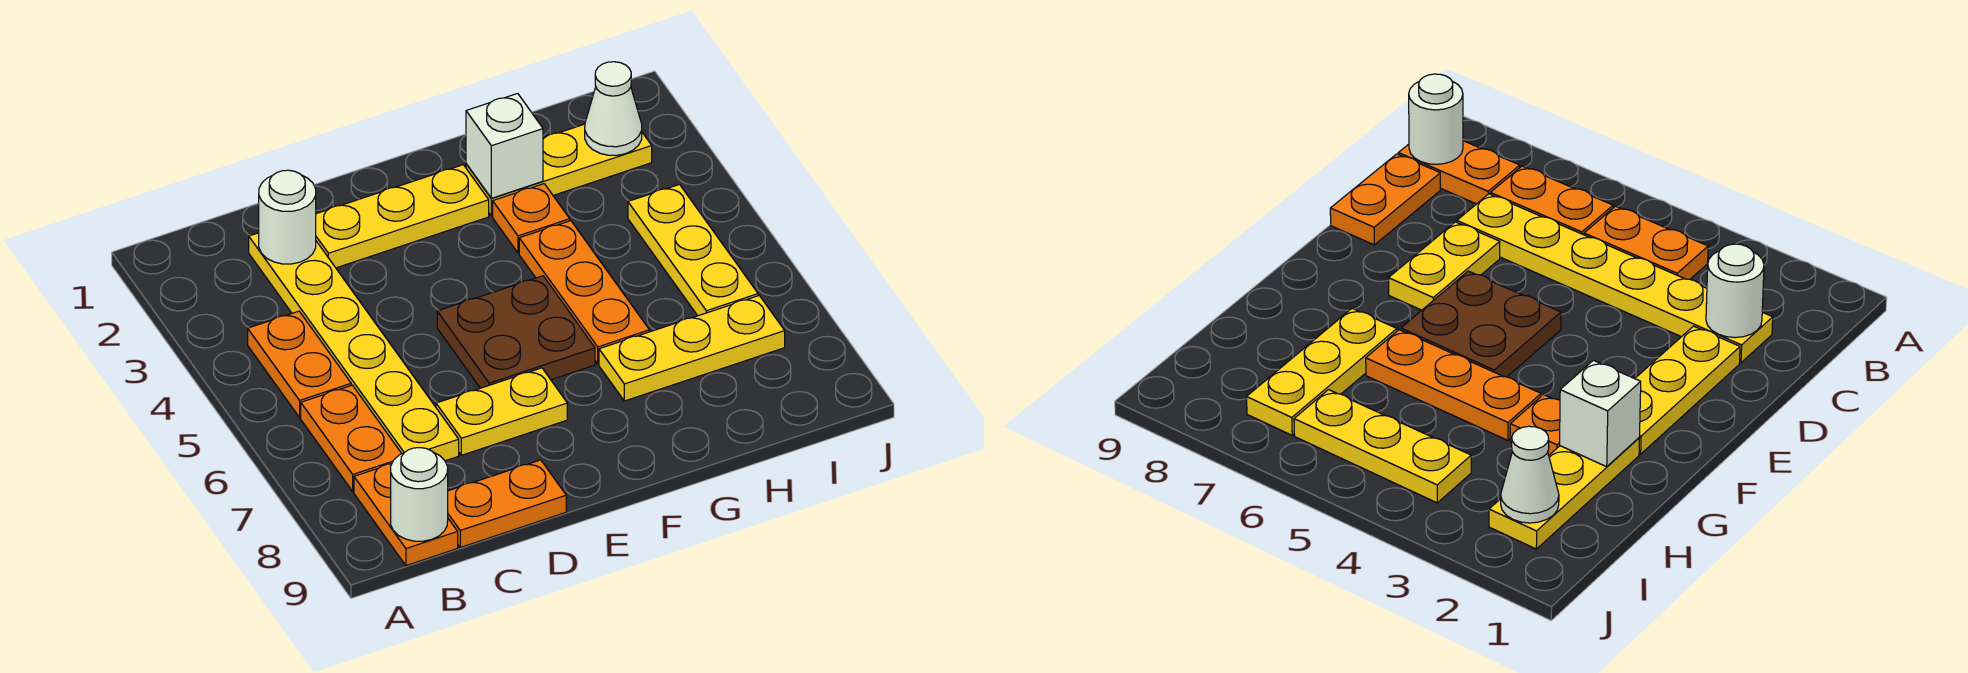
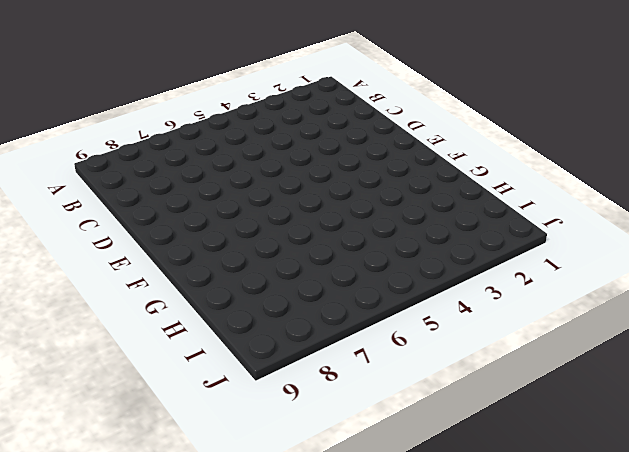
none -> orange 1x2 plate [248,311,351,417]
none -> orange 1x2 plate [301,385,402,491]
none -> orange 1x2 plate [354,464,458,566]

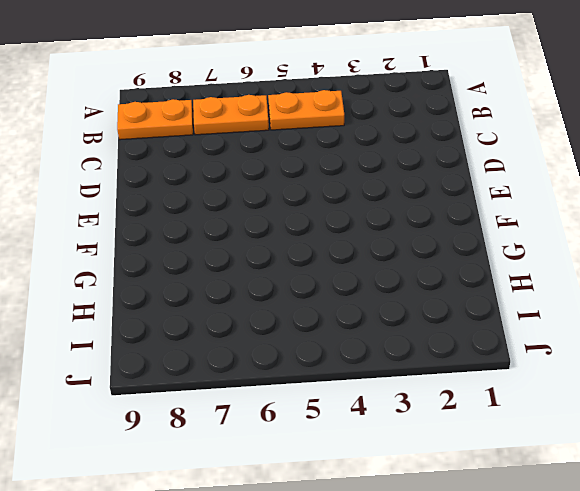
none -> yellow 1x6 plate [249,233,459,461]
none -> orange 1x2 plate [448,460,566,547]
none -> yellow 1x3 plate [316,165,489,268]

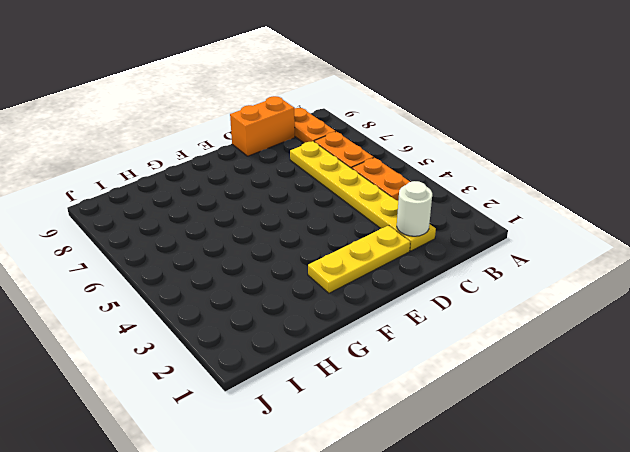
orange 1x2 brick [230,96,295,156] -> orange 1x2 plate [448,460,566,547]
none -> yellow 1x2 plate [436,368,567,455]
none -> brown 2x2 plate [437,276,595,388]
none -> yellow 1x3 plate [466,124,652,216]

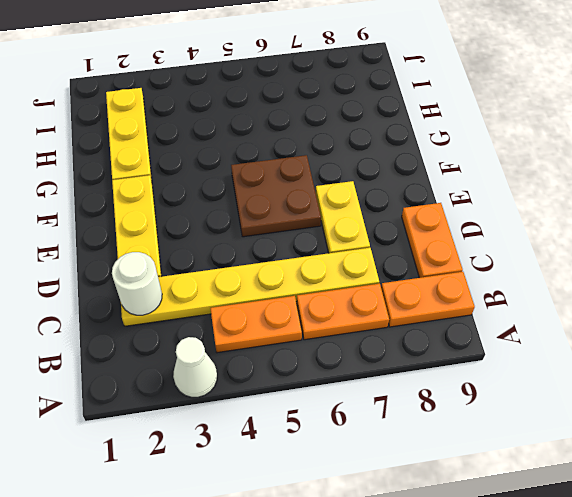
white 1x1 cone [173,337,217,397] -> white 1x1 cone moved to [585,62,642,155]
none -> orange 1x1 plate [493,184,570,253]
none -> orange 1x3 plate [519,221,649,364]
none -> yellow 1x3 plate [599,296,785,401]

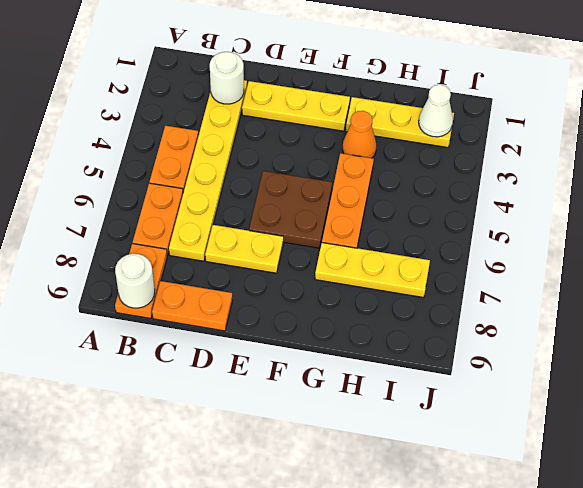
orange 1x1 cone [343,111,376,158] -> orange 1x1 plate [493,184,570,253]
none -> yellow 1x3 plate [628,184,758,316]
none -> white 1x1 brick [466,93,543,198]

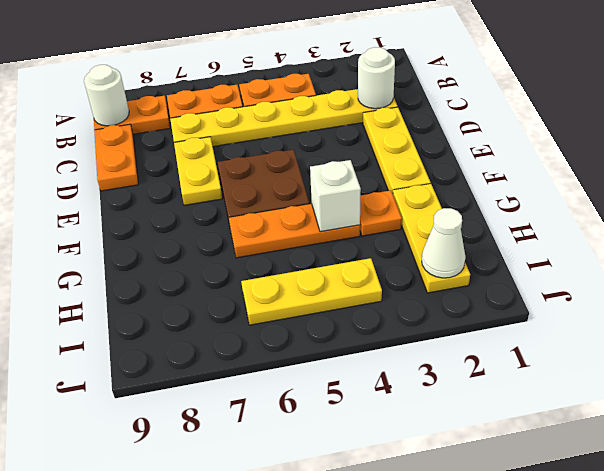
white 1x1 brick [310,160,361,232] -> white 1x1 brick moved to [466,93,543,198]
none -> yellow 1x3 plate [599,296,785,401]

